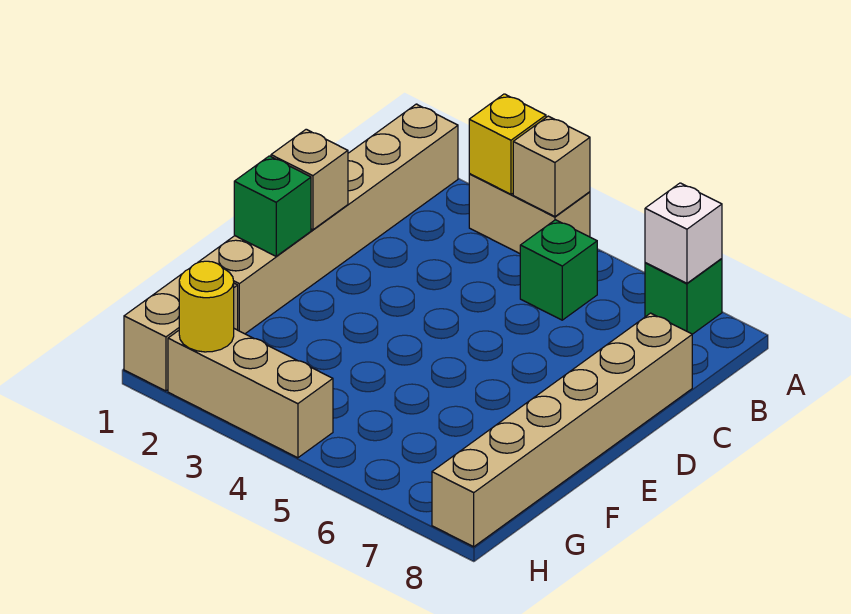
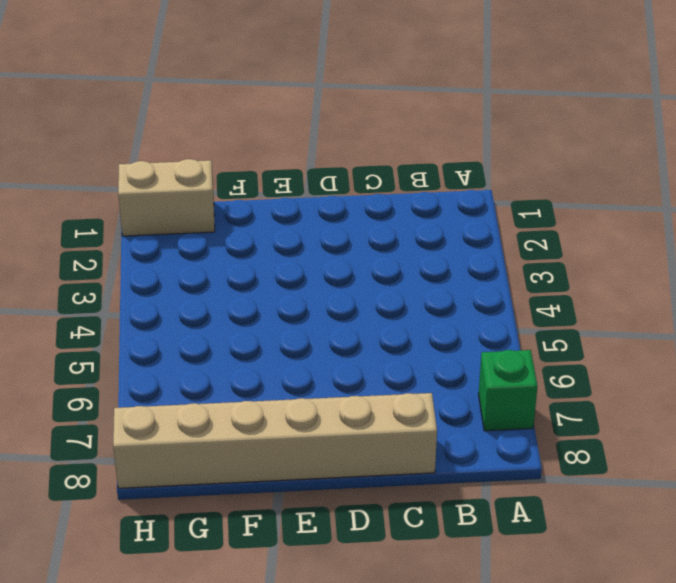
none -> tan 1x6 brick [198,104,458,334]
none -> tan 1x2 brick [469,174,590,254]
none -> green 1x1 brick [520,220,597,320]

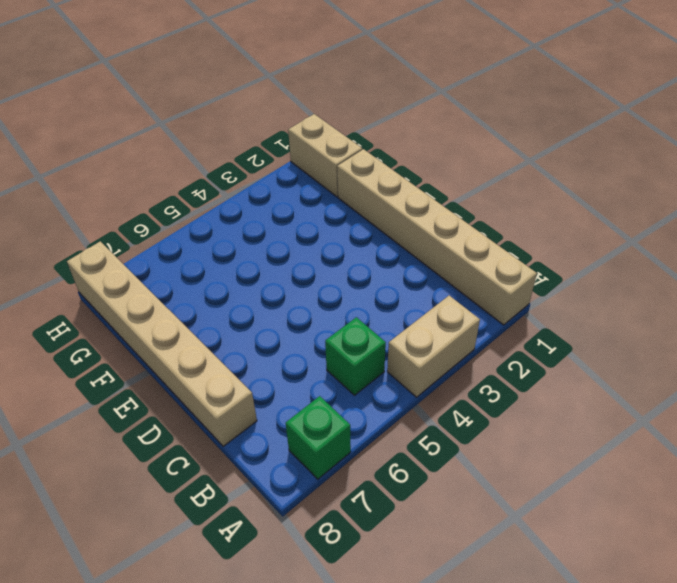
none -> tan 1x3 brick [168,329,333,458]
none -> yellow 1x1 brick [469,94,546,194]
none -> tan 1x1 brick [513,116,590,217]

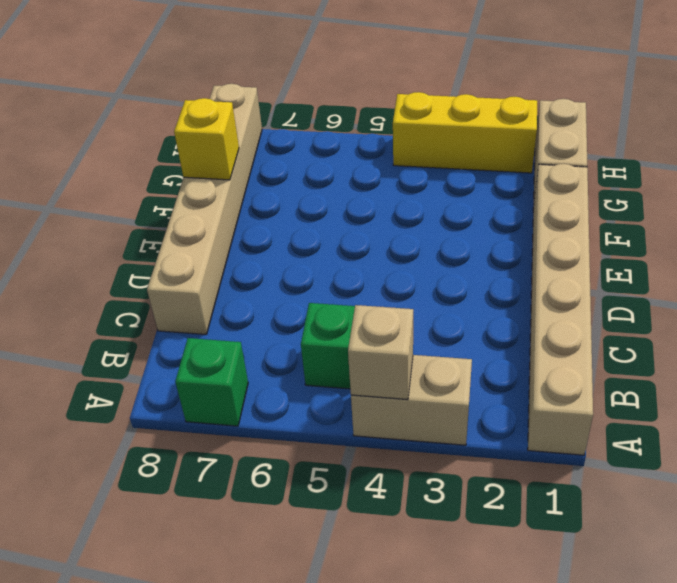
yellow 1x1 brick [174,98,239,180] -> yellow 1x1 brick moved to [469,94,546,194]
yellow 1x3 brick [393,92,537,173] -> tan 1x3 brick [168,329,333,458]
none -> white 1x1 brick [645,183,722,283]
none -> tan 1x1 brick [271,129,348,230]
none -> green 1x1 brick [234,156,311,256]

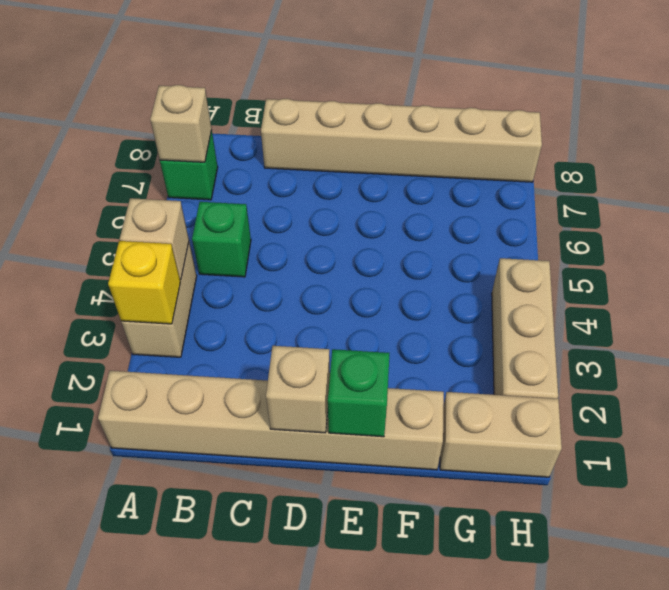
tan 1x1 brick [150,85,212,162] -> white 1x1 brick [645,183,722,283]
none -> yellow 1x1 round brick [179,261,234,352]

